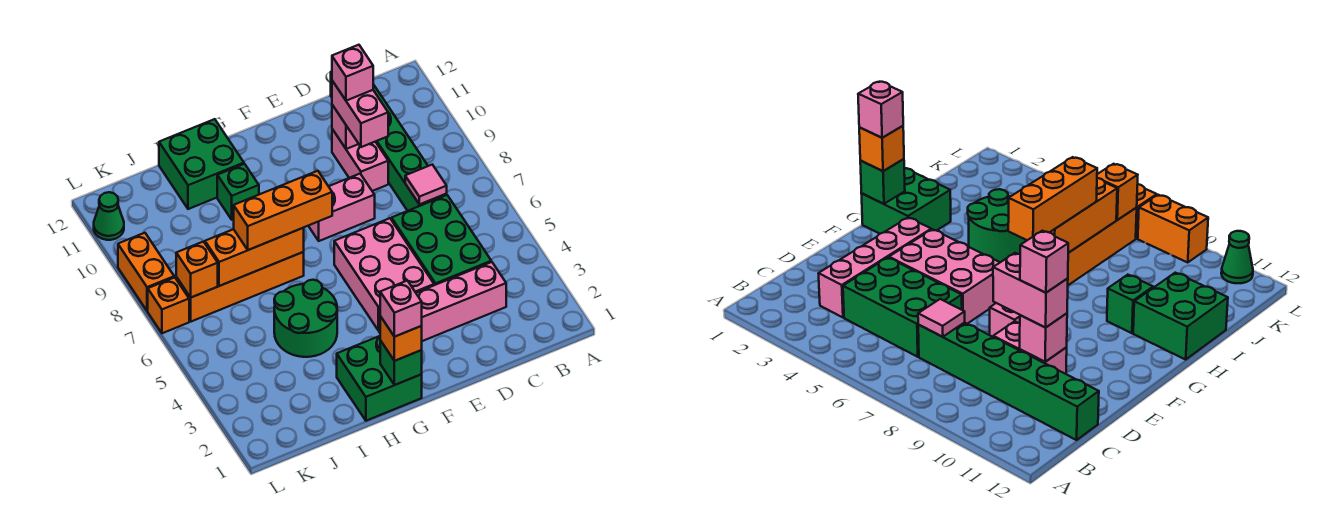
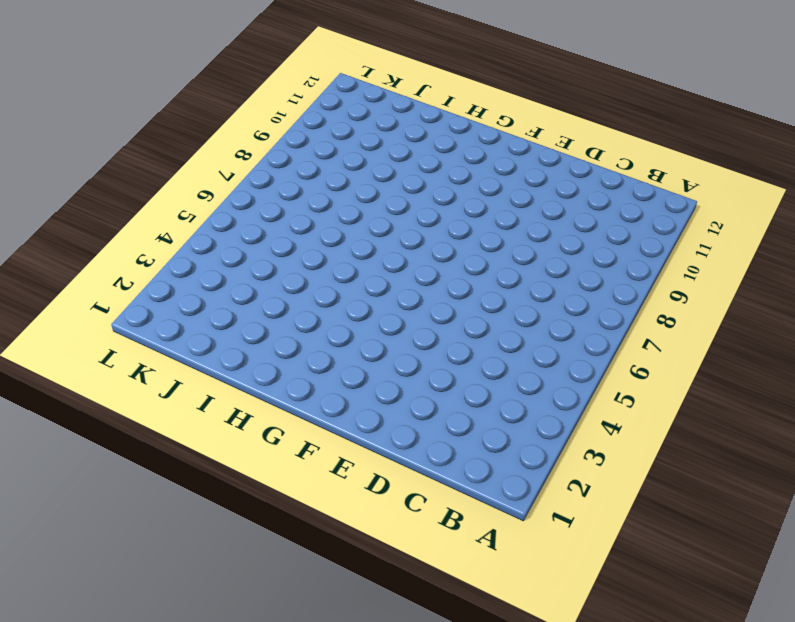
none -> pink 1x4 brick [379,262,506,341]
none -> green 2x3 brick [392,195,491,285]
none -> green 1x6 brick [331,72,447,211]

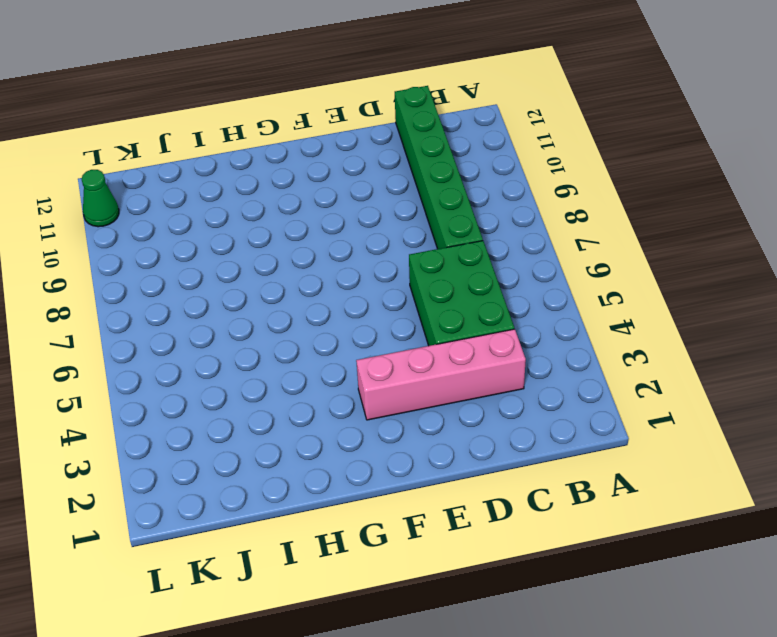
none -> pink 1x2 brick [332,129,388,191]
none -> pink 2x3 brick [334,218,434,330]
none -> pink 1x2 brick [309,174,375,241]

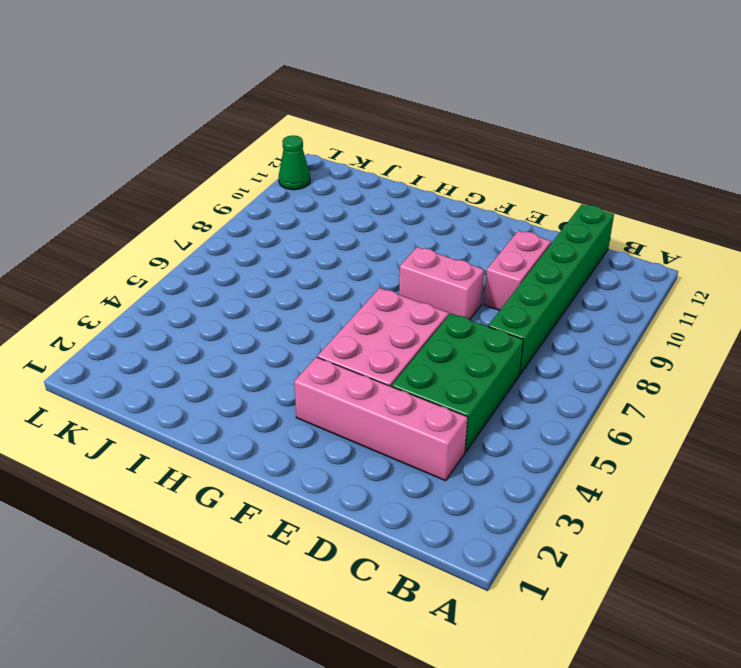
none -> green 2x2 brick [337,336,422,421]
none -> green 2x2 round brick [274,280,337,357]
none -> orange 1x4 brick [176,252,304,322]

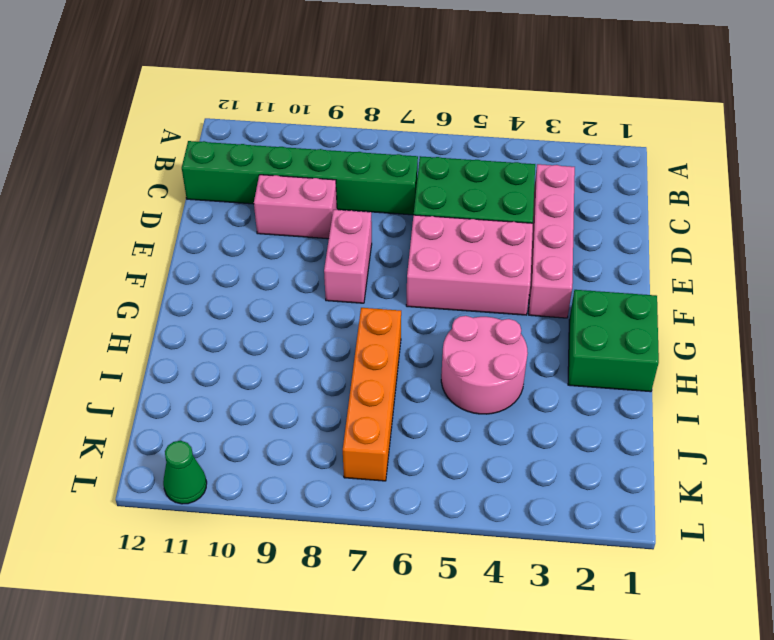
pink 2x2 round brick [441,316,528,414] -> green 2x2 round brick [274,280,337,357]
none -> green 1x1 brick [217,164,259,220]
none -> green 2x2 brick [159,119,244,209]
none -> orange 1x1 brick [148,277,189,333]

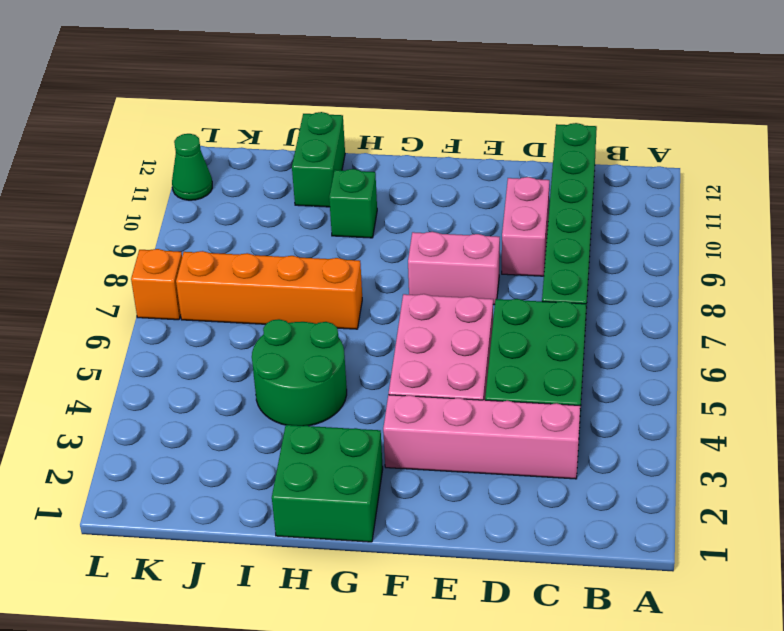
green 1x2 brick [292,112,345,207] -> green 2x2 brick [159,119,244,209]
none -> orange 1x2 brick [118,233,174,311]
none -> pink 1x1 tile [405,165,447,205]
none -> pink 1x1 brick [332,105,358,149]

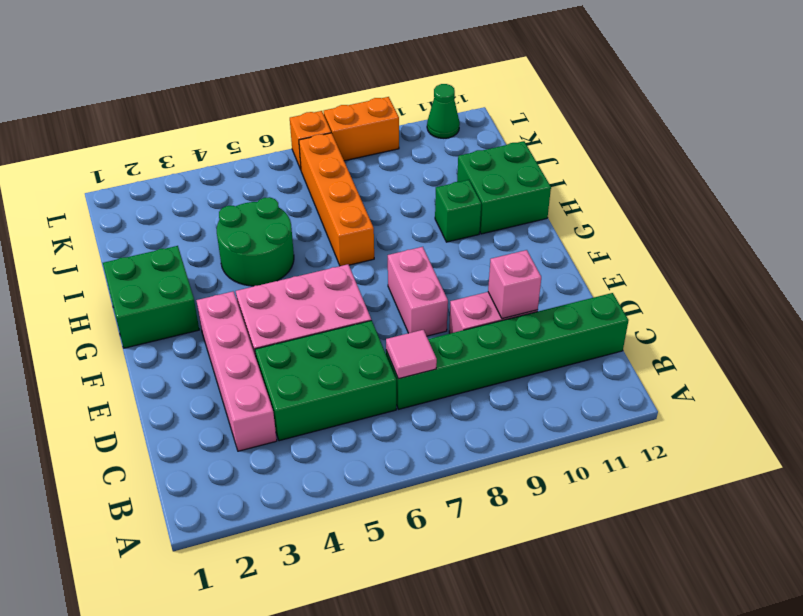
none -> green 1x1 brick [380,340,422,385]
none -> orange 1x3 brick [205,228,304,286]
none -> orange 1x1 brick [176,241,218,297]

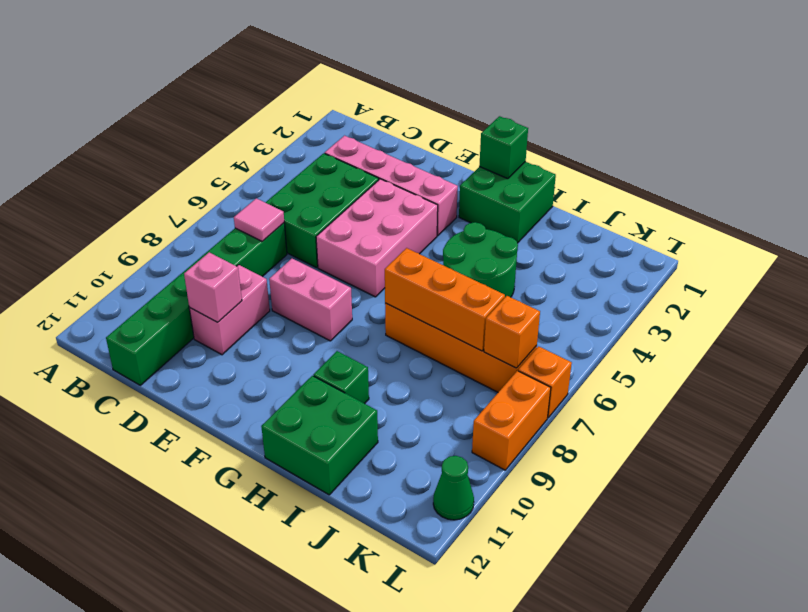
none -> pink 1x2 brick [332,81,388,147]
none -> orange 1x1 brick [380,316,422,361]
none -> orange 1x3 brick [234,171,332,250]

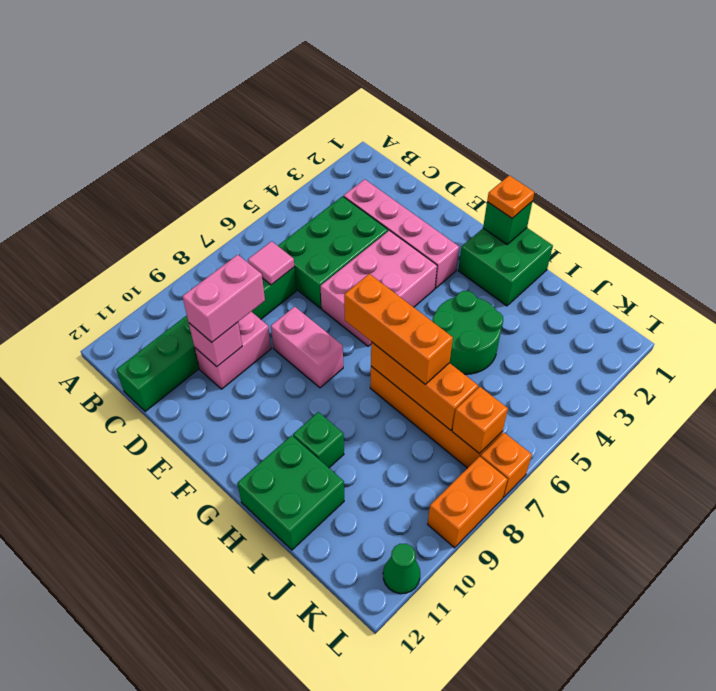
orange 1x1 plate [487,175,534,218] -> orange 1x1 brick [380,316,422,361]
none -> pink 1x1 brick [332,45,373,101]
none -> pink 1x1 brick [380,280,422,337]

